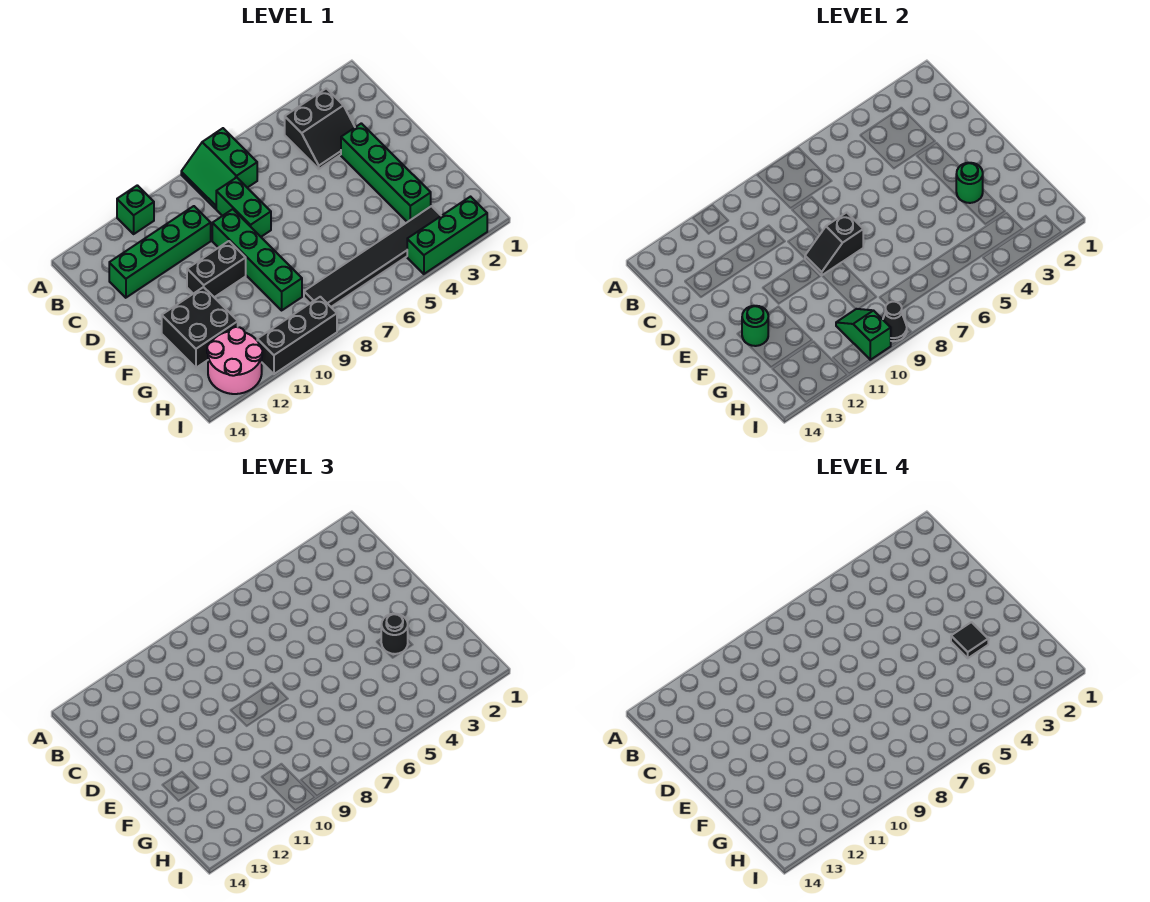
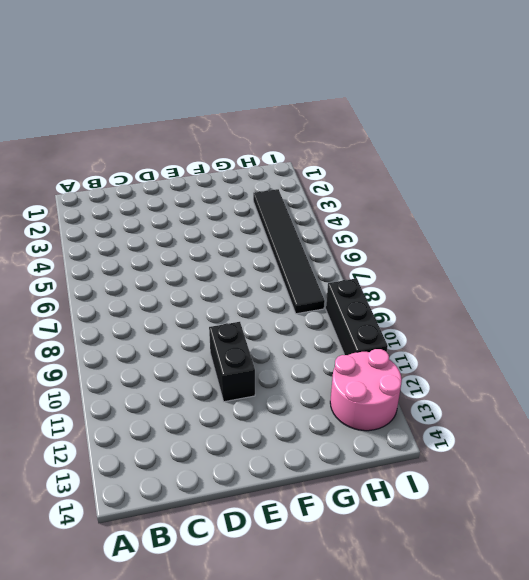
none -> green 2x2 slope [181,128,257,209]
none -> green 1x1 brick [117,185,154,234]
none -> black 2x2 slope [285,88,355,169]

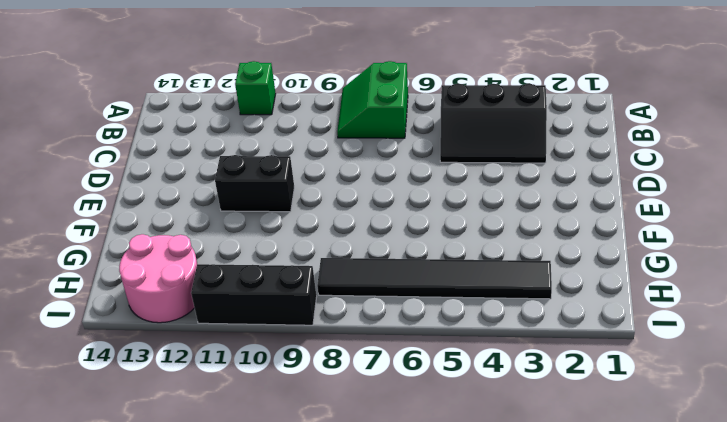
black 2x3 slope [440,84,547,163] -> black 2x2 slope [285,88,355,169]
none -> green 1x2 brick [216,177,271,237]
none -> green 1x4 brick [109,206,211,298]
none -> green 1x4 brick [341,123,431,222]

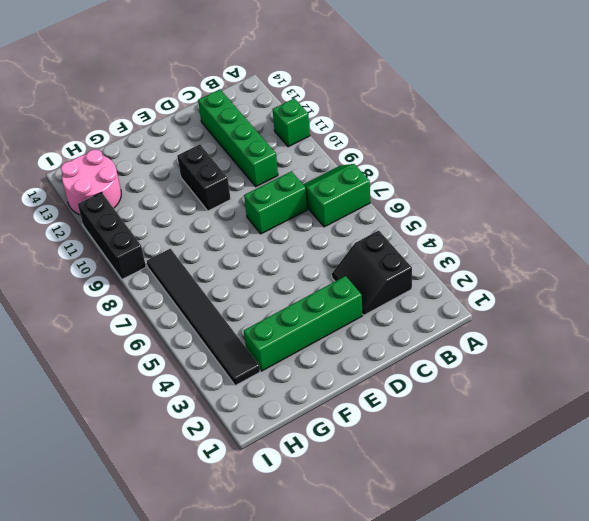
none -> green 1x4 brick [212,209,302,310]
none -> black 2x2 brick [162,287,238,368]
none -> green 1x3 brick [407,197,487,274]

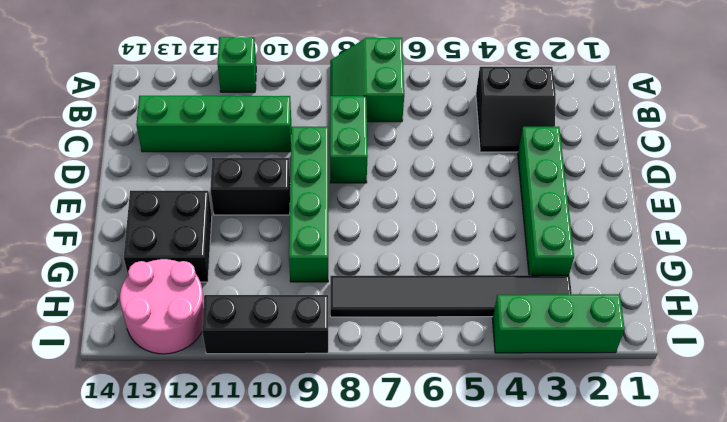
none -> black 1x2 slope [805,212,863,275]
none -> green 1x1 round brick [956,163,983,203]
none -> green 1x1 round brick [742,306,768,346]

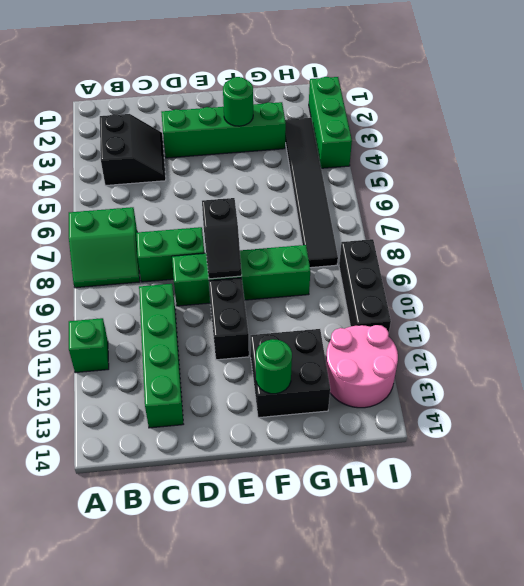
none -> green 1x2 slope [836,309,891,360]
none -> black 1x1 cone [883,302,907,341]
none -> black 1x1 round brick [381,614,408,654]

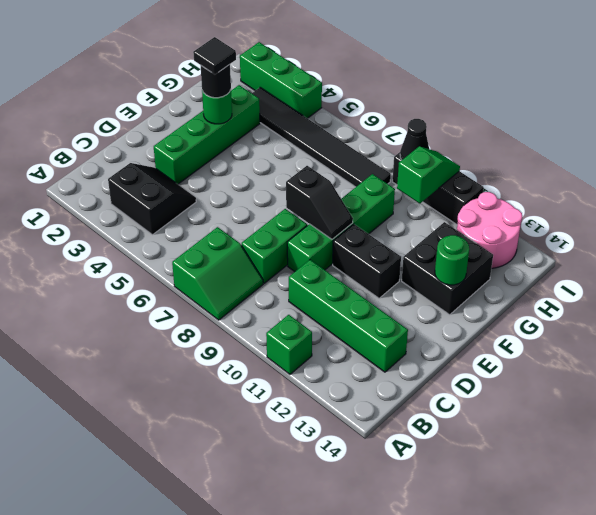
green 1x2 slope [397,146,460,204] -> green 1x2 slope turned to [836,309,891,360]

